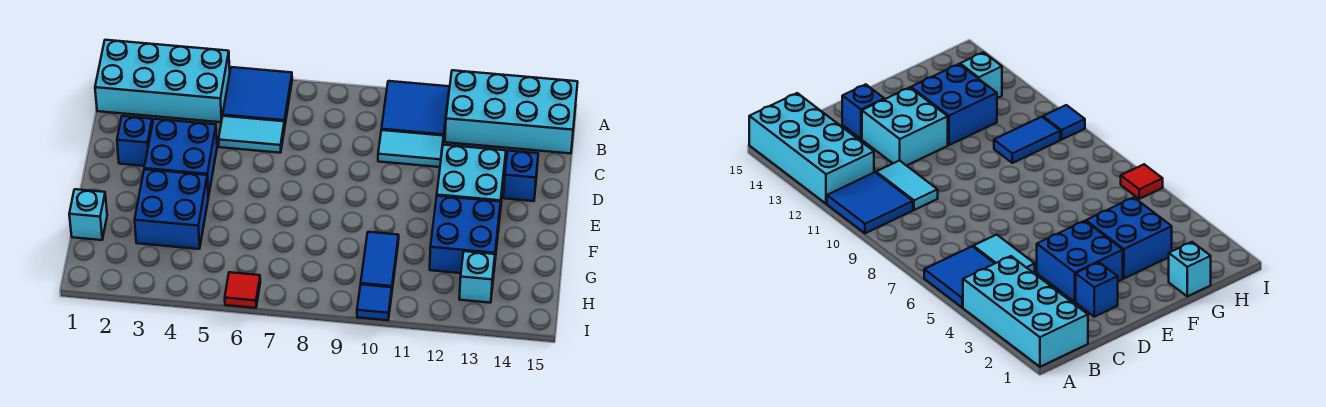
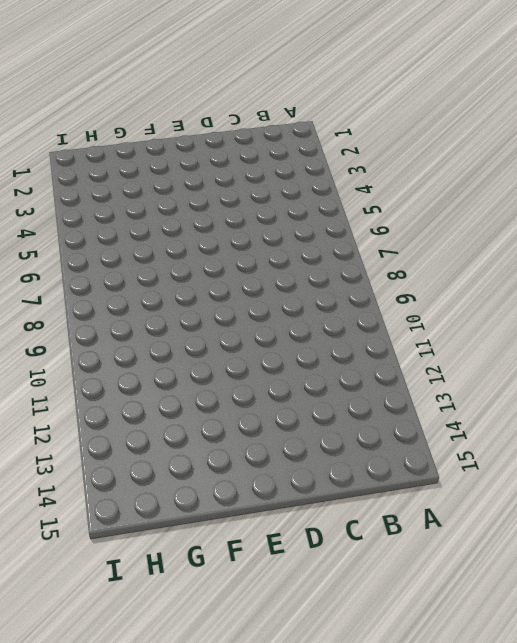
none -> cyan 2x4 brick [95,40,230,122]
none -> blue 2x2 tile [223,67,292,128]
none -> blue 2x2 tile [381,81,450,140]

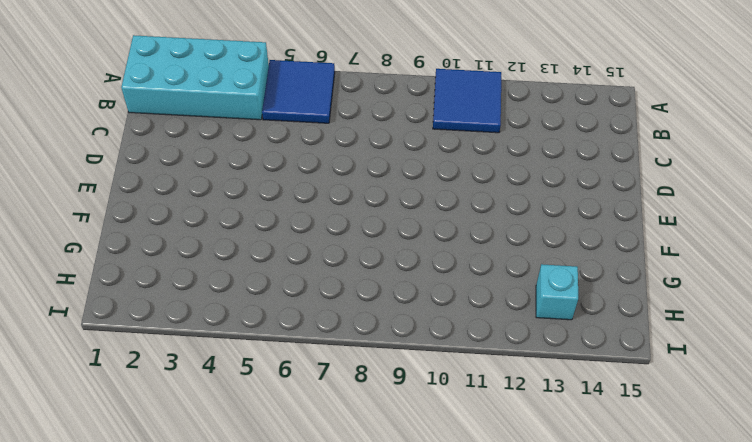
none -> cyan 2x4 brick [445,70,578,154]
none -> cyan 1x2 tile [218,116,285,153]
none -> cyan 1x2 tile [378,130,444,167]

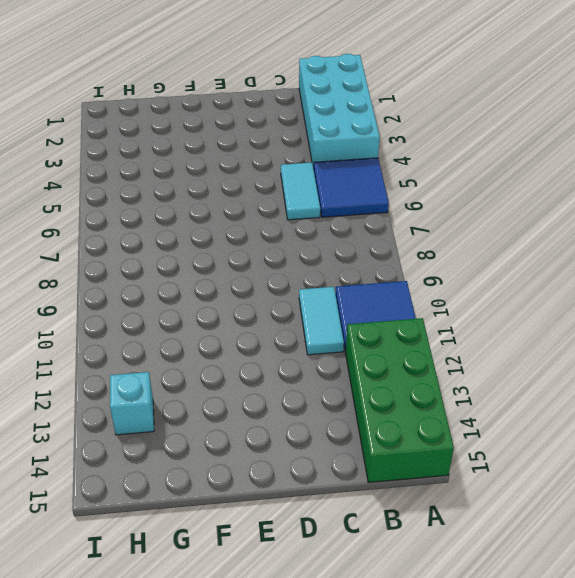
green 2x4 brick [345,318,454,483] -> cyan 2x4 brick [445,70,578,154]
none -> blue 1x1 brick [117,116,152,166]
none -> blue 2x2 brick [144,119,217,196]
none -> cyan 2x2 brick [437,145,506,220]

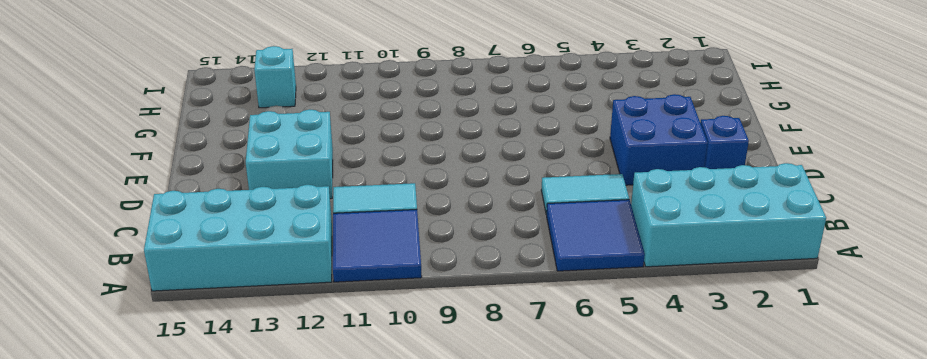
none -> blue 1x1 brick [503,151,538,201]
none -> blue 2x2 brick [135,169,208,249]
none -> blue 2x2 brick [430,196,501,273]

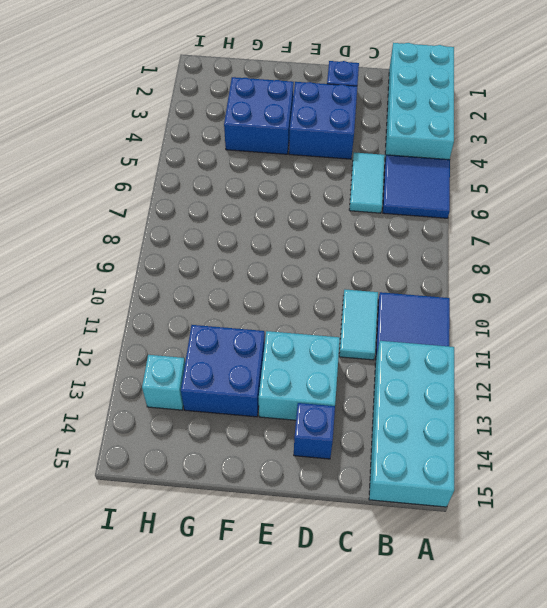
none -> cyan 1x1 brick [69,189,107,240]
none -> blue 1x2 tile [361,232,399,289]
none -> red 1x1 tile [225,272,260,308]

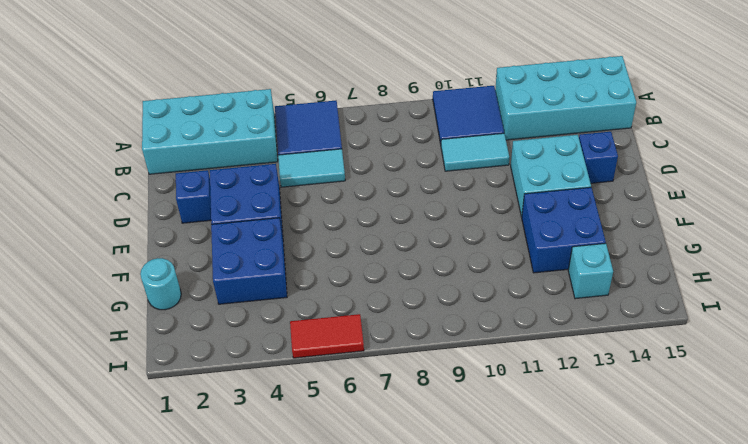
cyan 1x1 round brick [140,258,181,310] -> cyan 1x1 brick [69,189,107,240]
red 1x2 tile [290,314,364,358] -> red 1x1 tile [225,272,260,308]
none -> blue 1x2 tile [361,232,399,289]
none -> blue 1x1 tile [357,284,392,320]

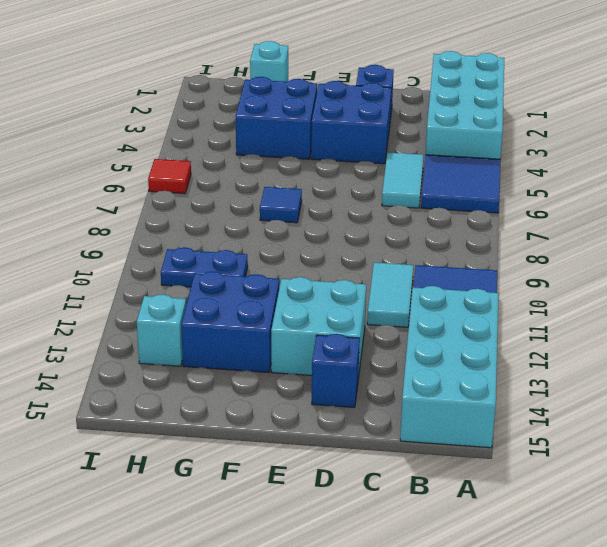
blue 1x1 tile [260,187,302,223] -> blue 1x1 tile moved to [357,284,392,320]
blue 1x2 plate [161,247,248,287] -> blue 1x2 tile [361,232,399,289]

